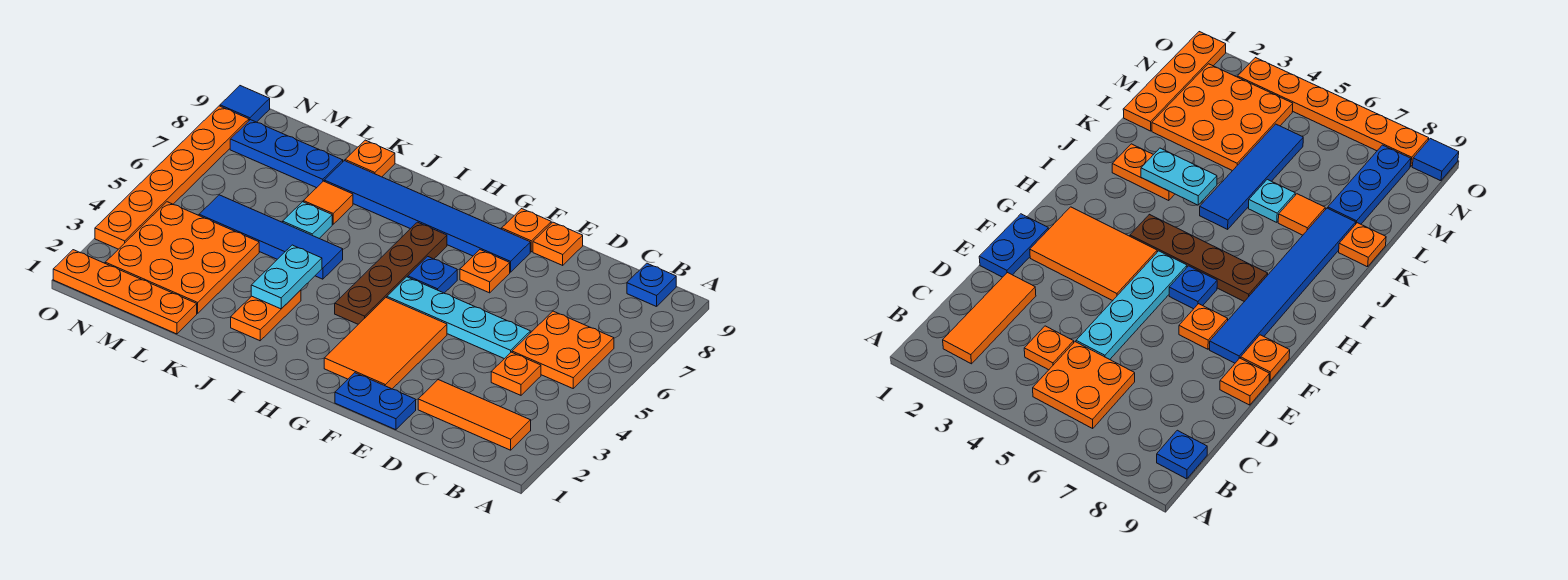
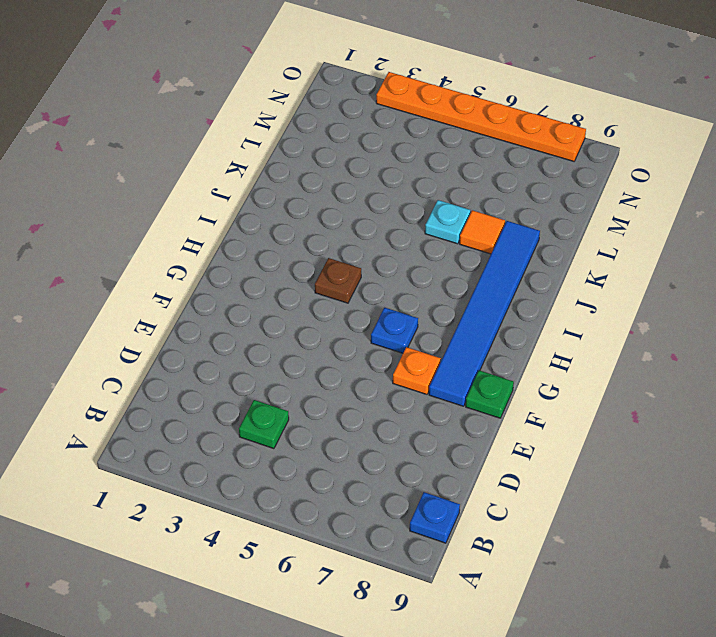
green 1x1 plate [239,400,289,449] -> orange 1x1 plate [491,352,541,395]
green 1x1 plate [466,371,514,418] -> orange 1x1 plate [502,209,551,252]
brown 1x1 plate [315,258,361,303] -> brown 1x4 plate [335,222,447,324]
none -> orange 1x3 tile [418,380,531,450]
none -> orange 2x2 plate [512,311,614,388]
none -> cyan 1x4 plate [387,277,530,359]

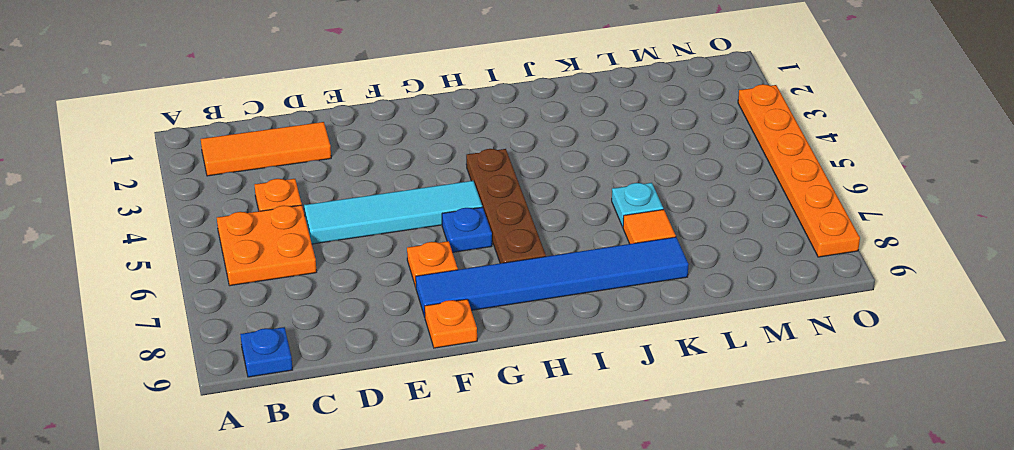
cyan 1x4 tile [304,181,482,244] -> cyan 1x4 plate [387,277,530,359]
none -> blue 1x2 plate [335,373,416,430]
none -> orange 1x1 plate [533,222,583,265]
none -> orange 2x3 tile [324,298,447,389]

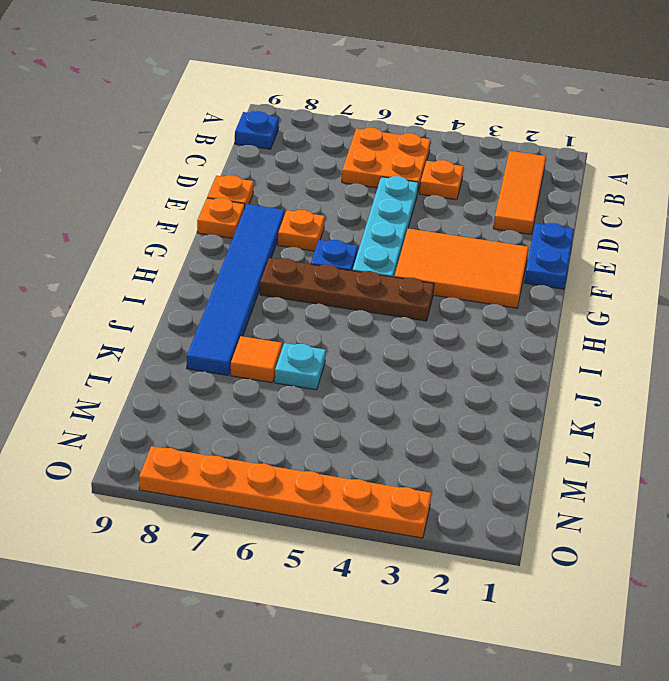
none -> orange 1x2 plate [231,290,301,341]
none -> blue 1x4 tile [199,195,343,279]
none -> orange 1x1 plate [345,140,395,177]

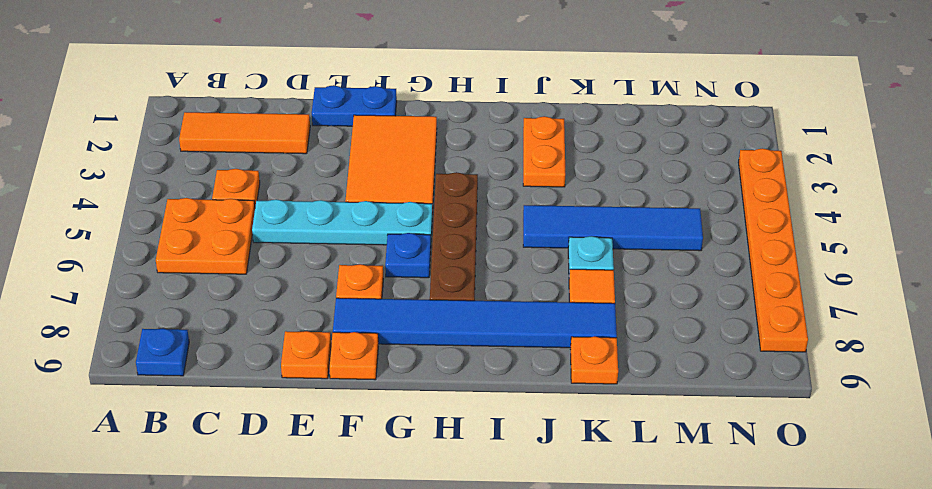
none -> orange 1x4 plate [53,250,197,334]
none -> orange 3x3 plate [105,202,259,313]
none -> blue 1x3 plate [230,120,343,188]

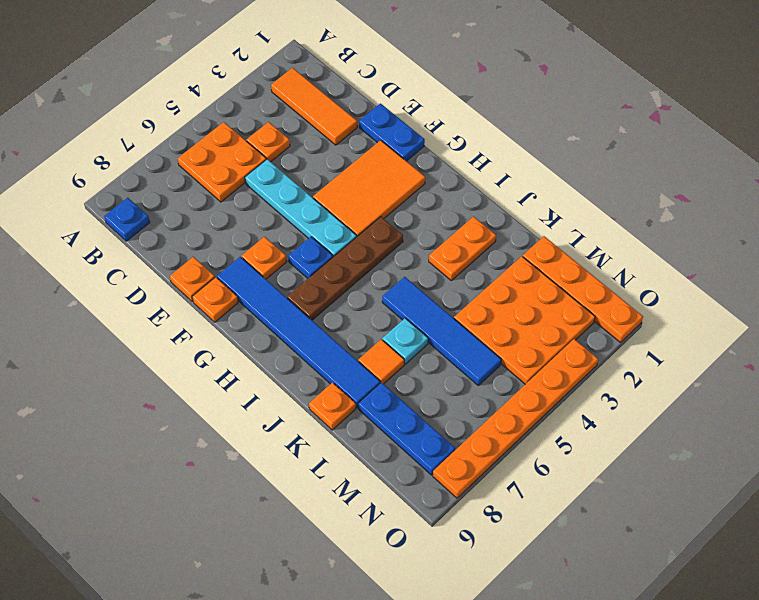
none -> blue 1x1 tile [220,86,270,122]
none -> cyan 1x2 plate [251,245,322,309]

